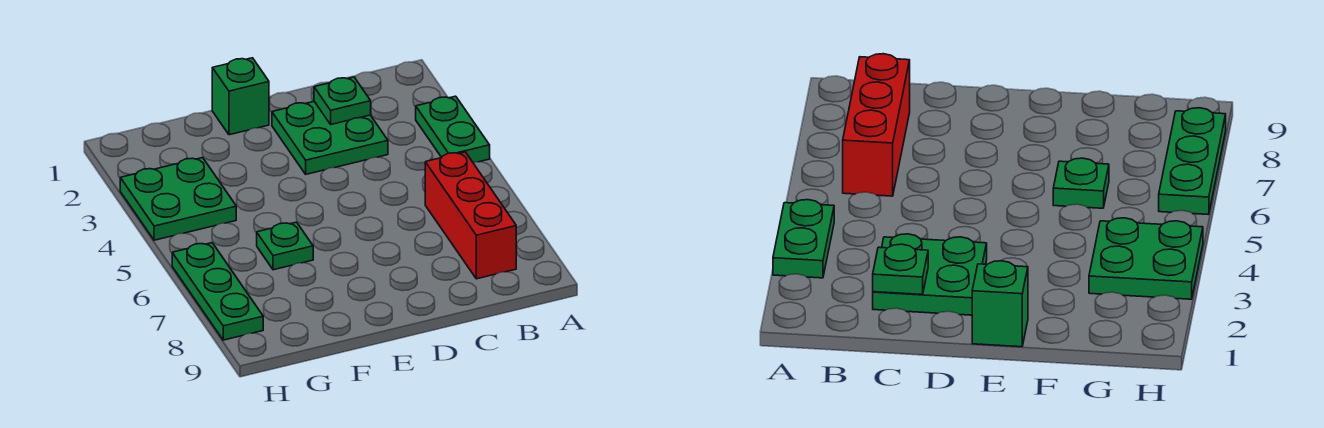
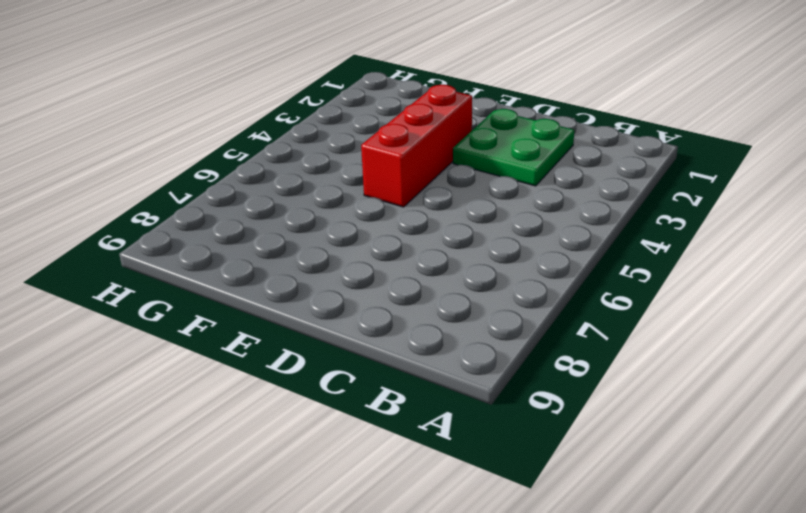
red 1x3 brick [361,85,472,207] -> red 1x3 brick moved to [425,152,516,279]
none -> green 1x2 plate [416,96,490,162]
none -> green 1x1 brick [212,58,269,135]

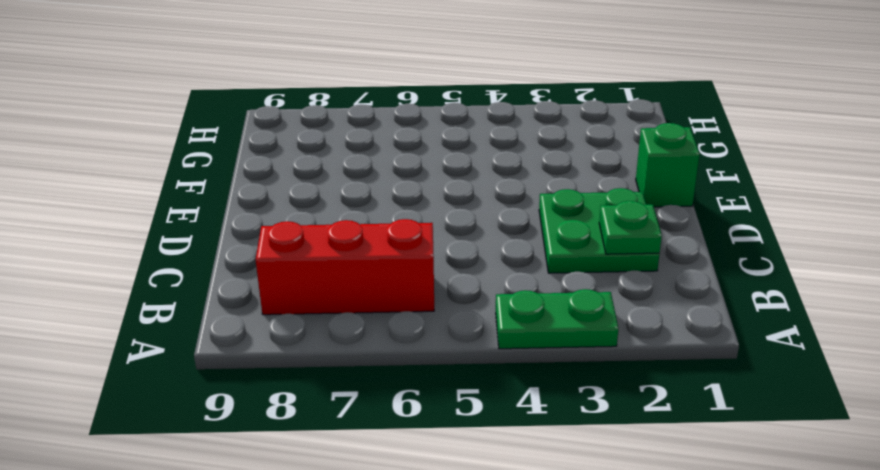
none -> green 1x1 plate [257,222,313,270]
none -> green 2x2 plate [120,158,236,240]

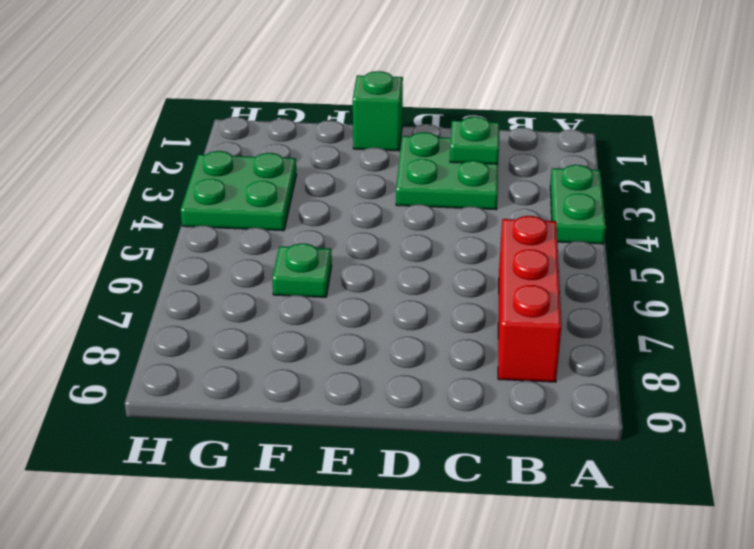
none -> green 1x3 plate [172,243,263,340]

